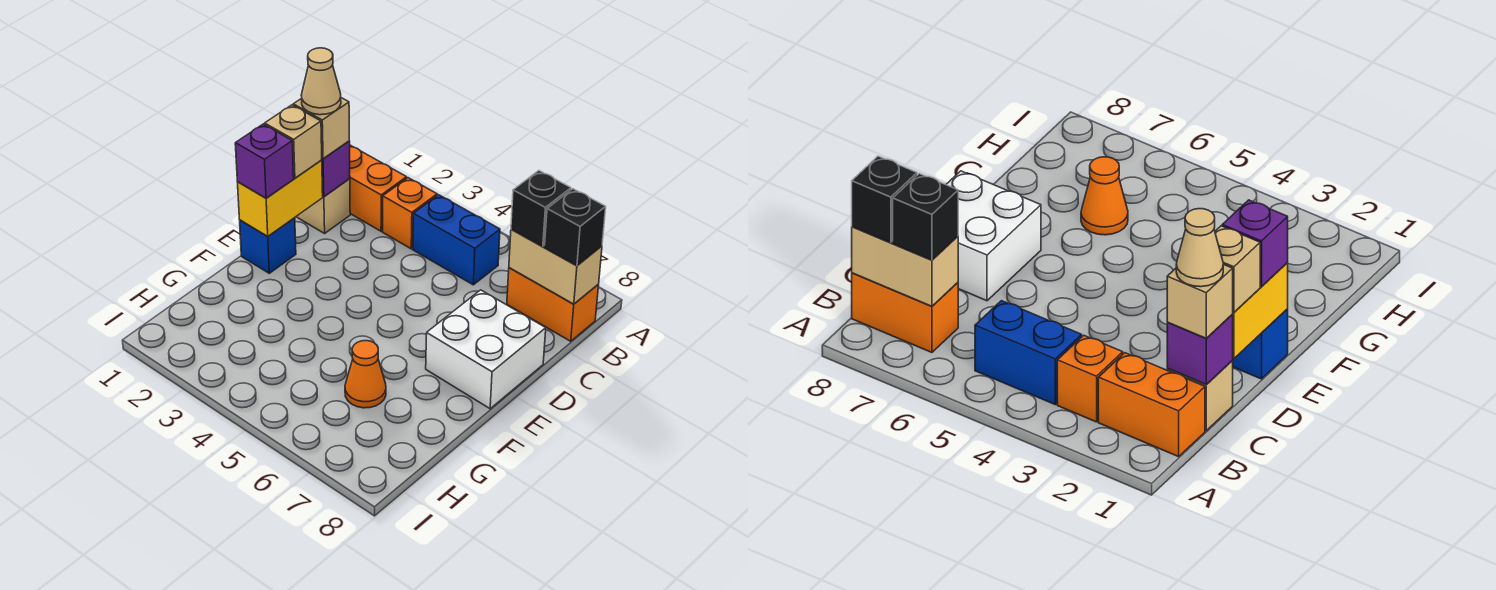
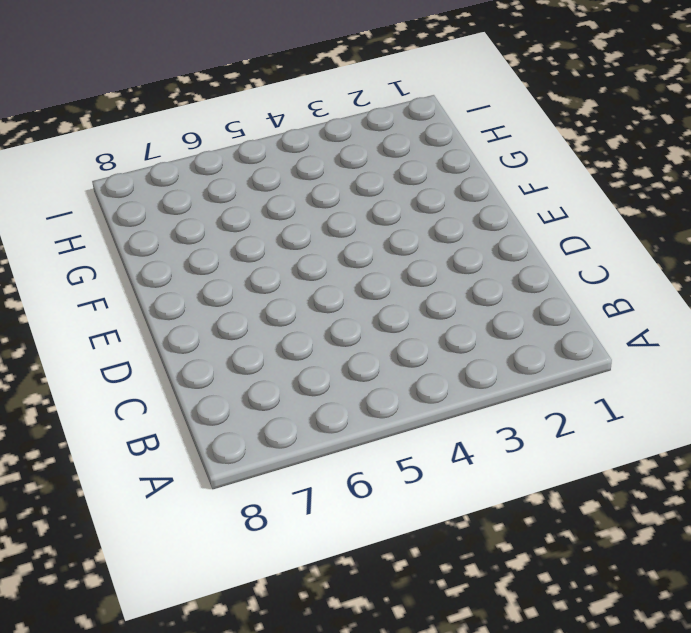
none -> orange 1x2 brick [350,145,407,231]
none -> orange 1x1 brick [383,178,437,249]
none -> blue 1x2 brick [413,195,500,285]

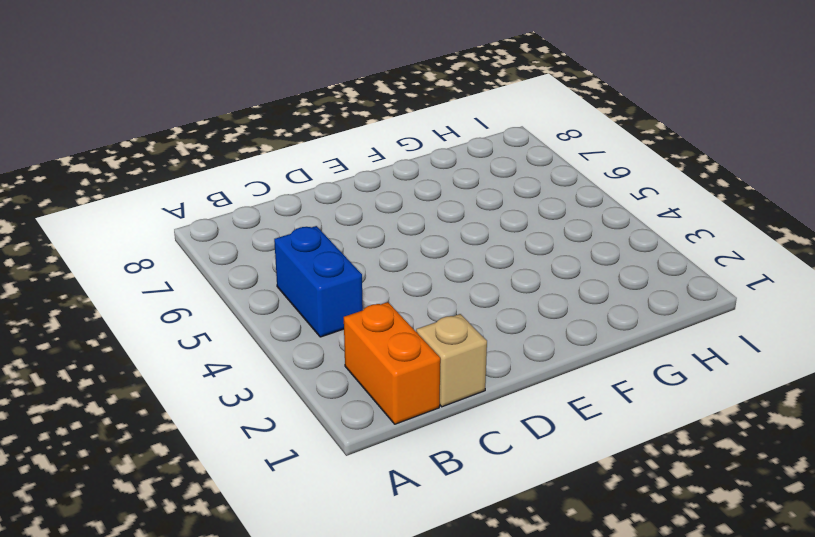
none -> orange 1x1 brick [383,178,437,249]
none -> orange 1x2 brick [507,268,599,341]
none -> white 2x2 brick [426,290,546,409]

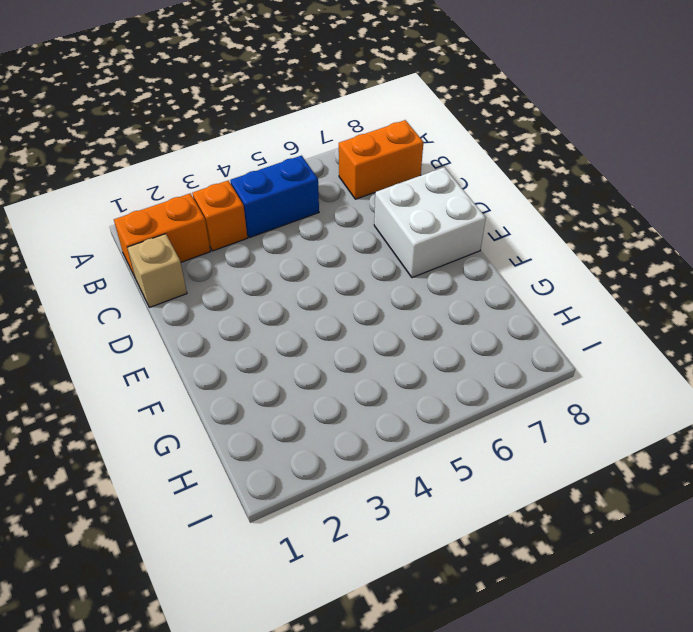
none -> blue 1x1 brick [240,218,296,273]
none -> orange 1x1 cone [345,341,386,408]
none -> tan 1x2 brick [509,229,602,304]

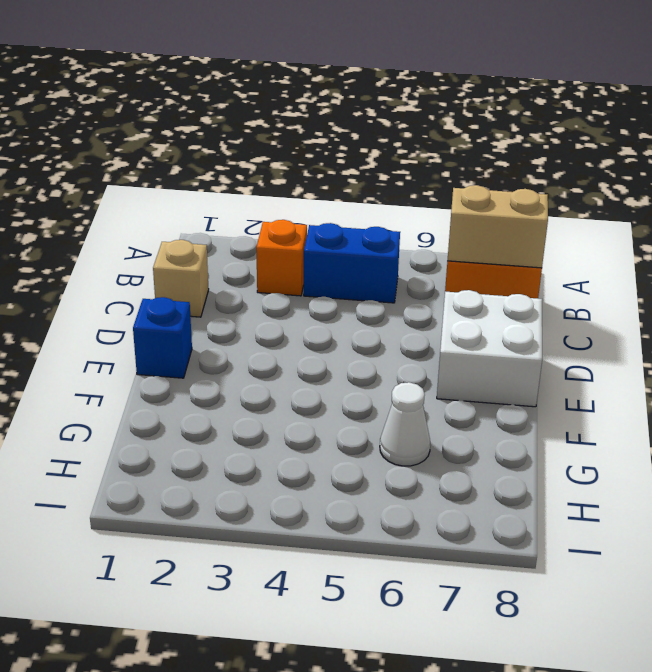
white 1x1 cone [380,382,430,466] -> orange 1x1 cone [345,341,386,408]
none -> orange 1x2 brick [350,145,407,231]
none -> purple 1x1 brick [322,141,350,197]
none -> yellow 1x2 brick [238,160,323,236]

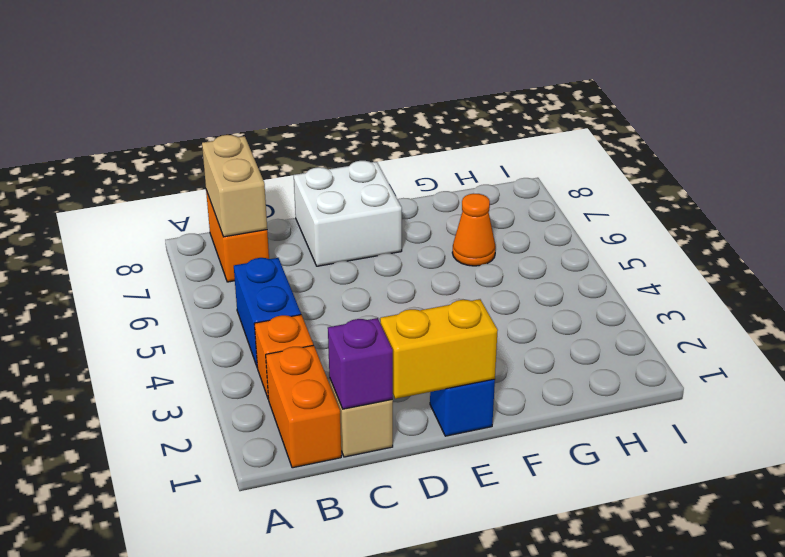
none -> black 1x1 brick [511,171,571,247]
none -> black 1x1 brick [544,189,606,266]
none -> tan 1x1 brick [293,98,349,159]

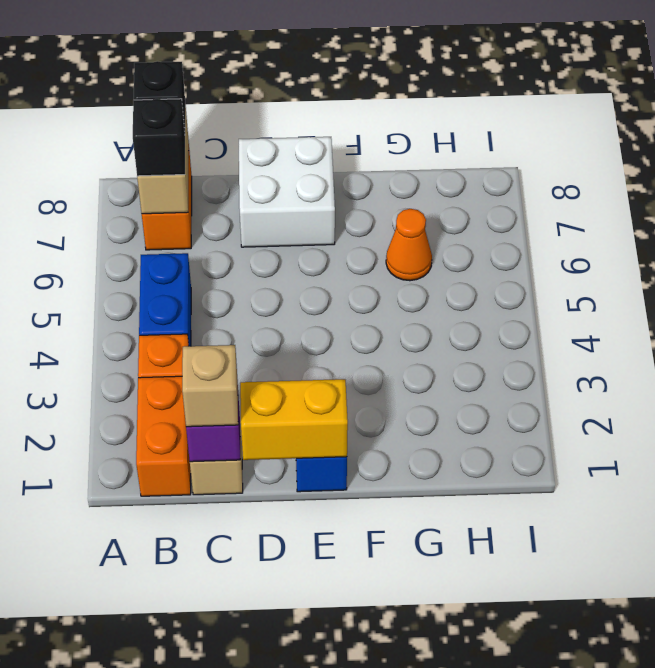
none -> tan 1x1 brick [265,105,322,178]
none -> purple 1x1 brick [235,124,294,198]
none -> tan 1x1 cone [302,48,341,115]

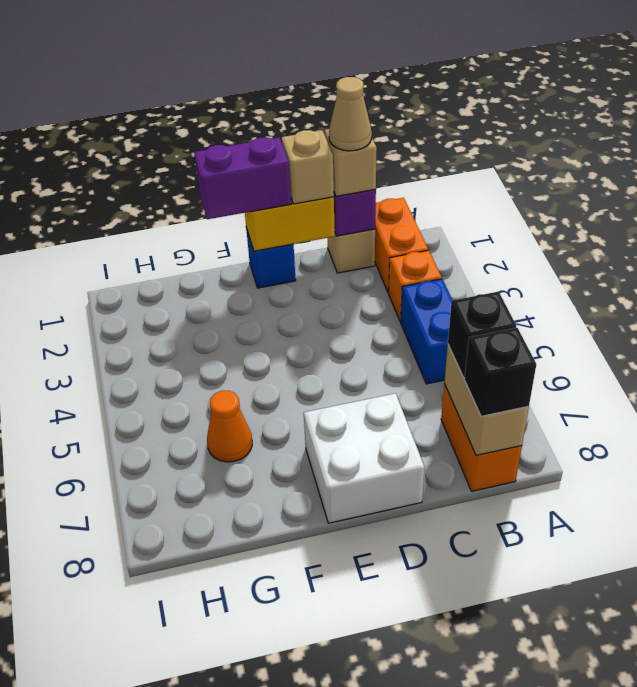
purple 1x2 brick [194,138,291,219] -> purple 1x1 brick [235,124,294,198]

